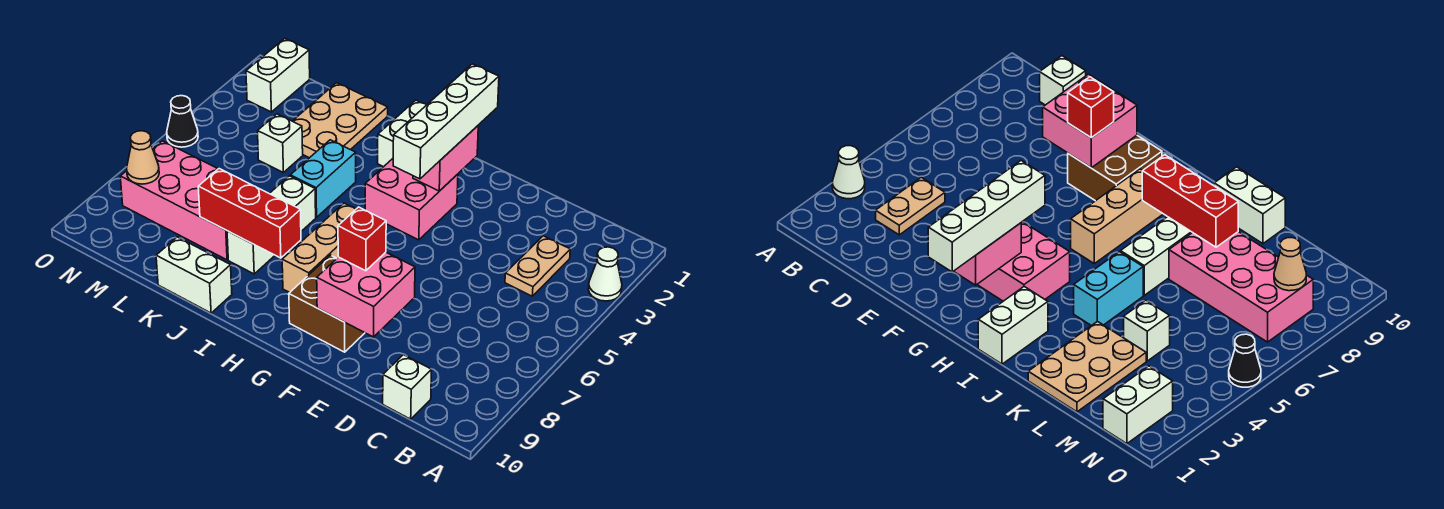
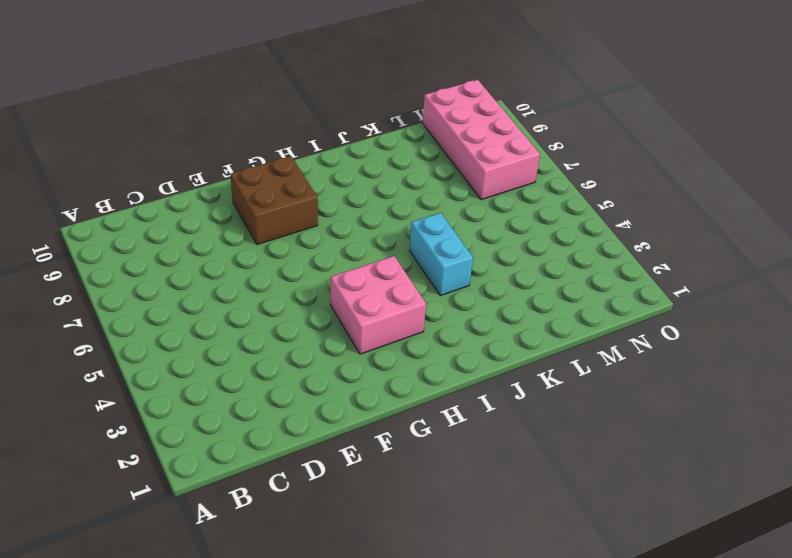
pink 2x4 brick [423,80,540,200] -> pink 2x4 brick turned to [120,141,228,260]
none -> white 1x1 cone [588,247,622,301]
none -> tan 1x2 plate [505,236,570,296]
none -> white 1x1 brick [383,355,432,419]

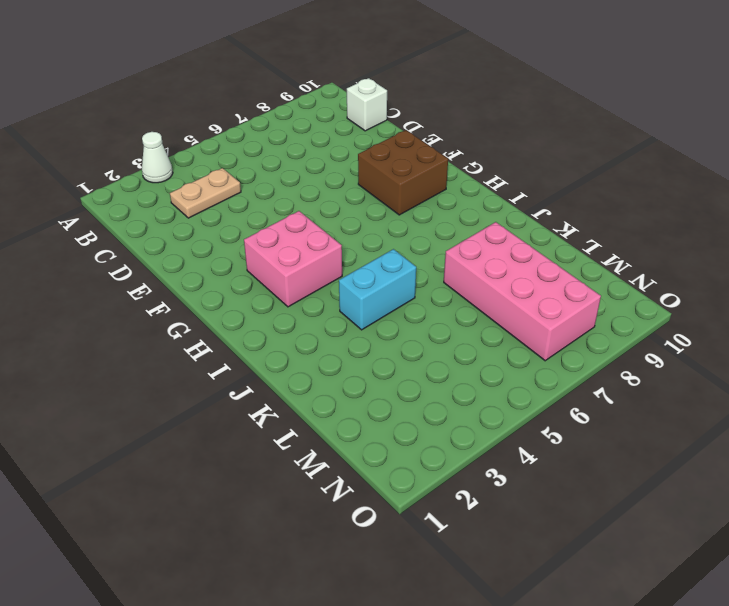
none -> tan 1x3 brick [282,203,356,293]
none -> white 1x2 brick [378,100,426,167]
none -> white 1x3 brick [227,176,316,274]

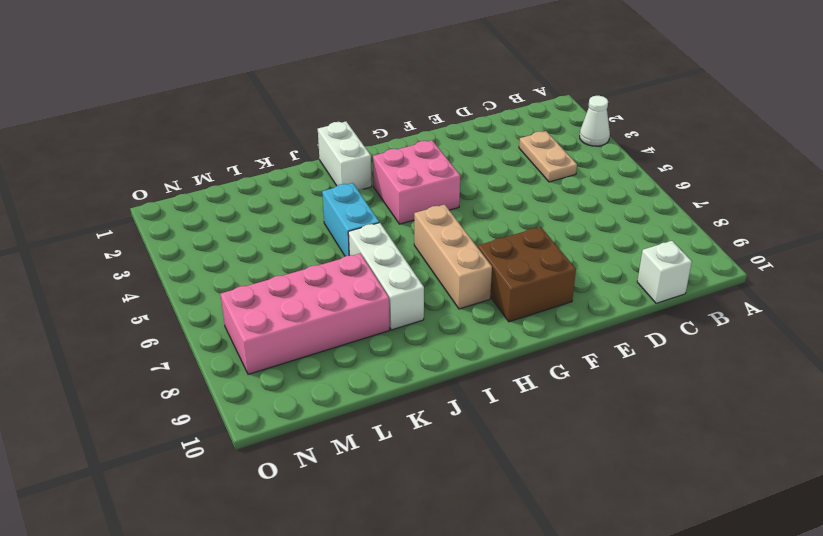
none -> white 1x2 brick [156,237,232,313]
none -> tan 2x3 plate [293,83,388,158]
none -> white 1x1 brick [258,114,303,172]

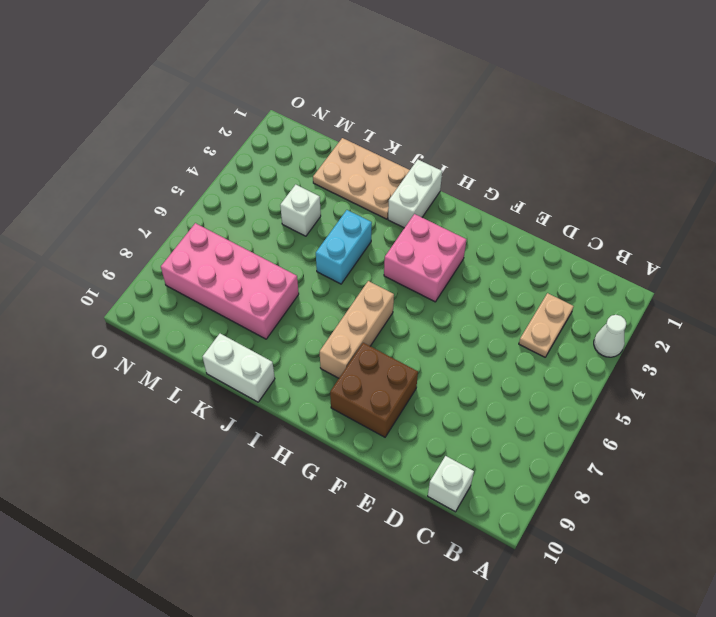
tan 2x3 plate [313,138,410,219] -> tan 2x3 plate turned to [293,83,388,158]
none -> white 1x3 brick [227,176,316,274]
none -> white 1x2 brick [246,39,310,112]
none -> black 1x1 cone [167,96,198,147]

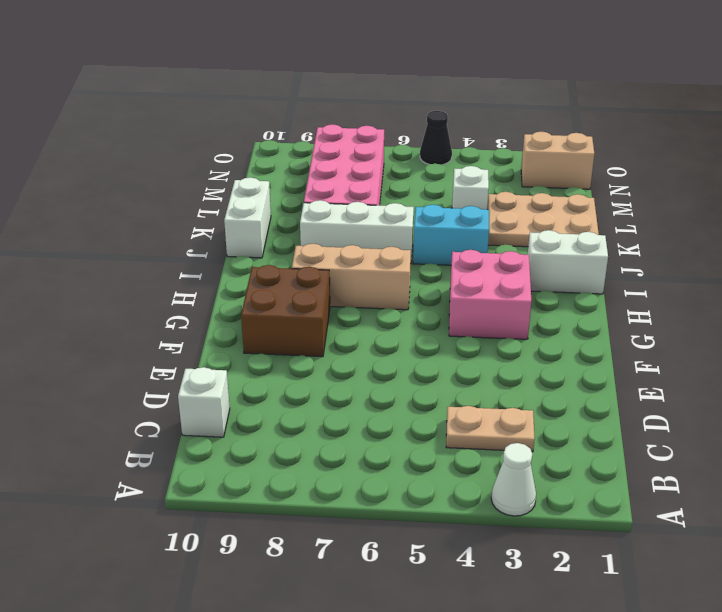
tan 1x2 brick [521,132,594,189] -> white 1x2 brick [246,39,310,112]
none -> pink 2x2 brick [317,252,415,337]
none -> pink 1x2 brick [413,126,478,191]
none -> red 1x3 brick [198,169,301,258]

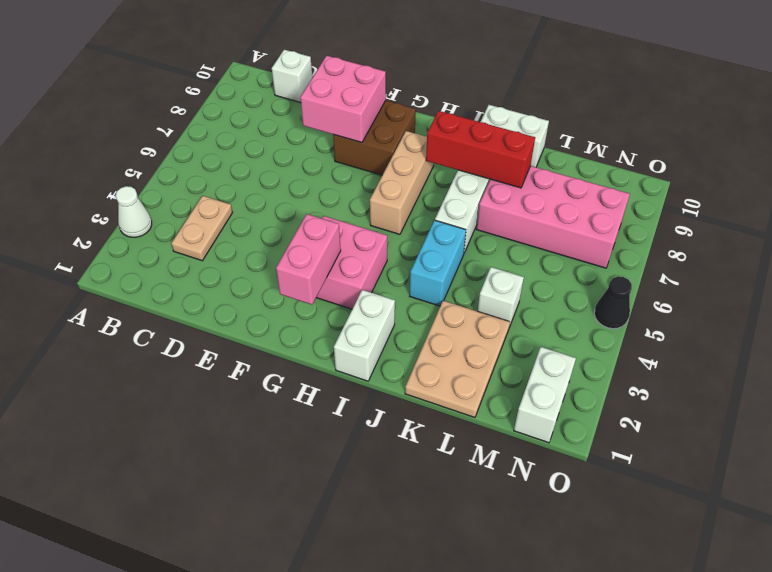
none -> tan 1x1 cone [127,131,159,184]
none -> red 1x1 brick [338,207,386,271]
none -> white 1x4 brick [393,64,499,179]

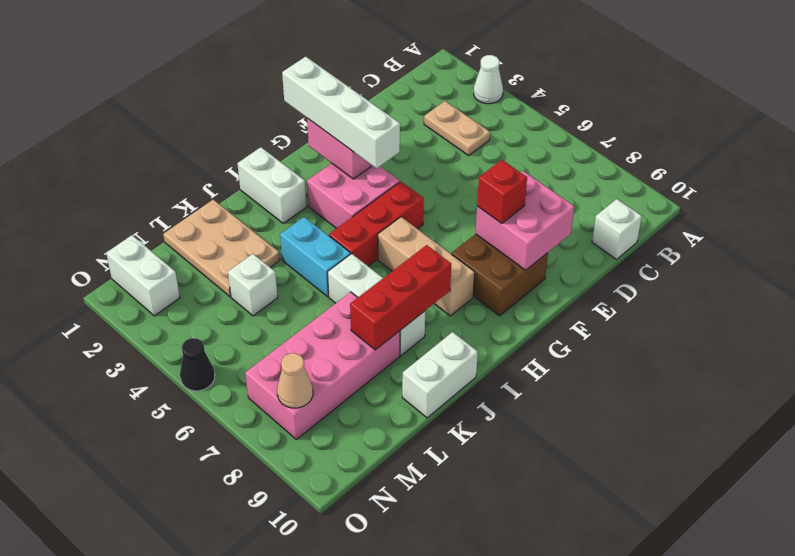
red 1x3 brick [329,182,424,266] -> none

